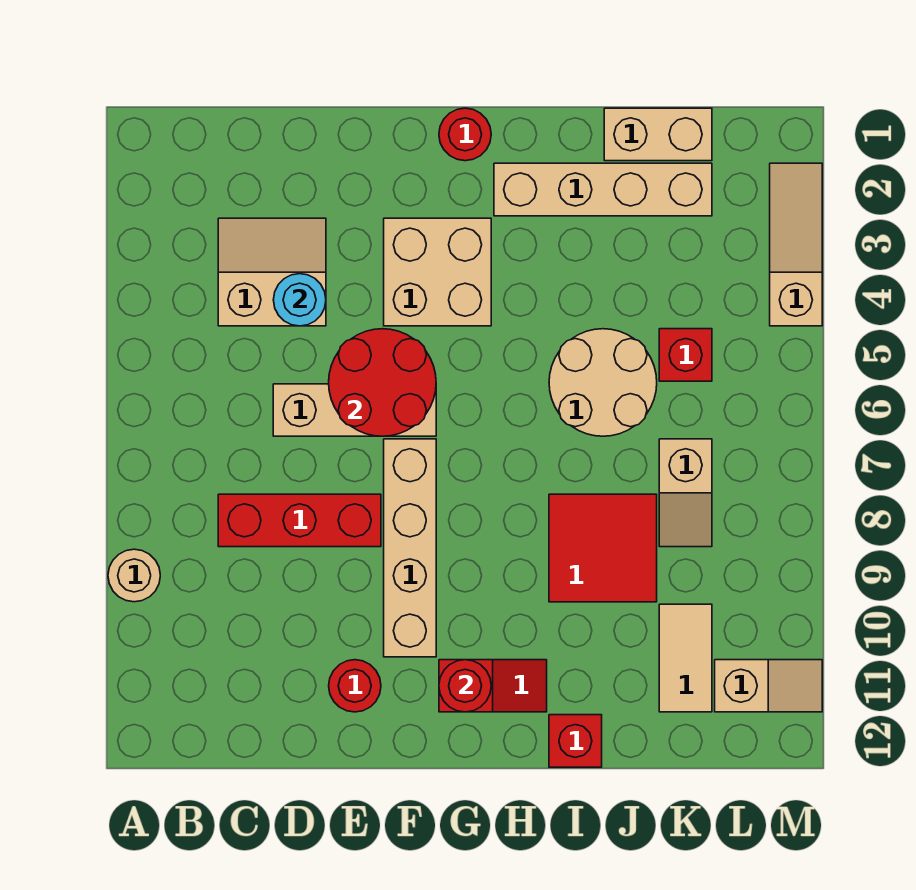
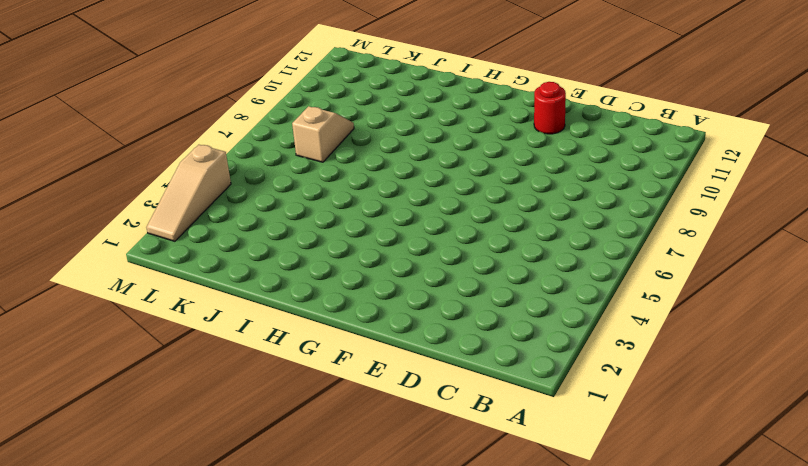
none -> tan 1x1 round brick [108,549,160,602]
none -> tan 2x2 slope [218,218,326,326]
none -> red 1x3 brick [218,494,381,547]

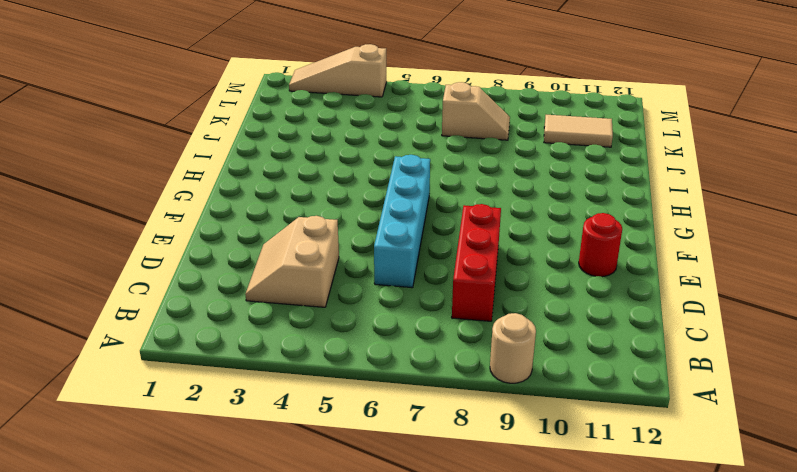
cyan 1x4 brick [374,155,430,288] -> tan 1x3 brick [273,384,436,436]
none -> tan 2x2 brick [384,218,491,326]
none -> tan 1x4 brick [384,439,436,657]
none -> red 1x1 round brick [439,108,491,161]

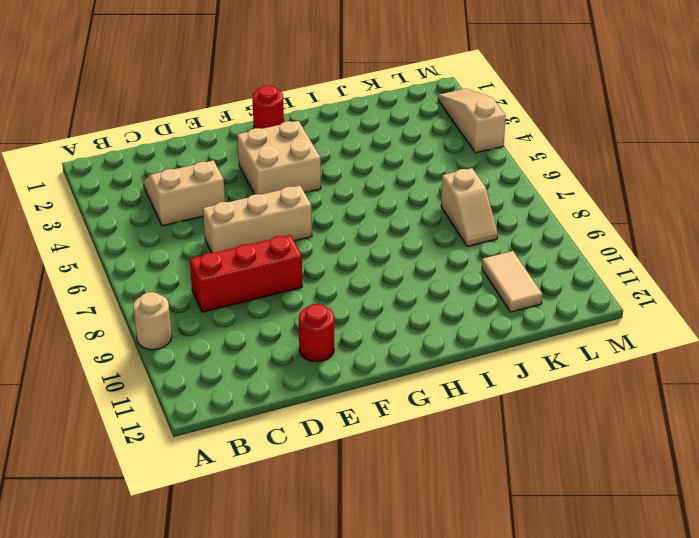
none -> tan 1x4 brick [384,439,436,657]
none -> red 1x2 slope [439,660,547,712]
none -> tan 1x4 brick [494,163,712,216]

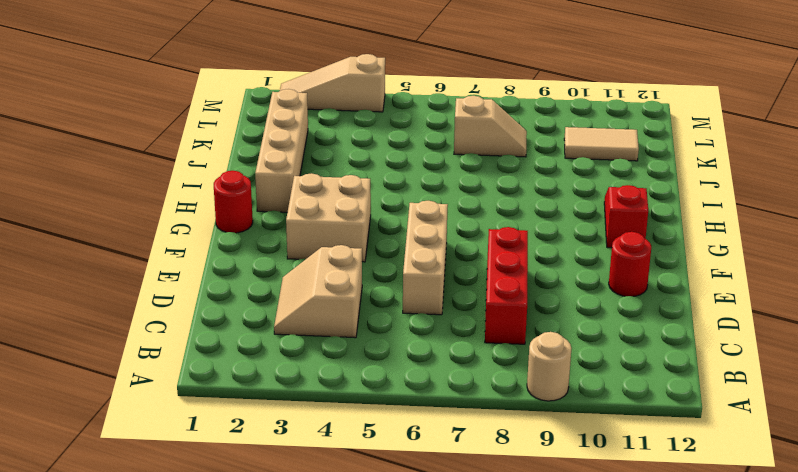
none -> tan 1x4 brick [384,439,436,657]
none -> tan 2x2 round brick [549,329,657,436]
none -> red 2x2 tile [549,494,657,602]

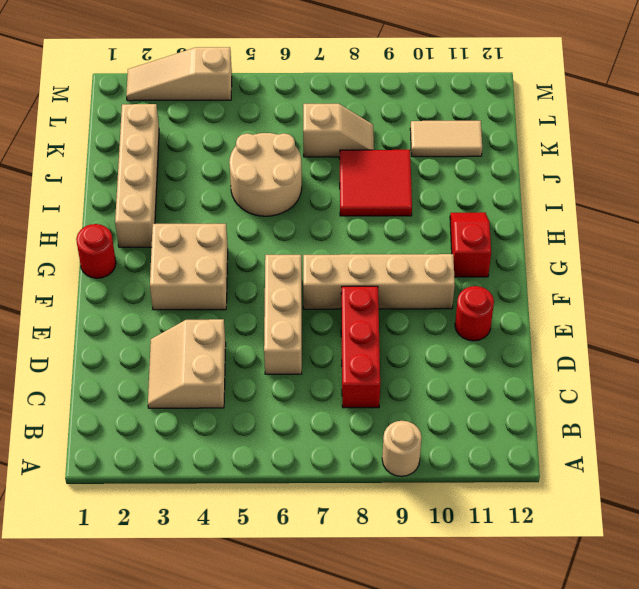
none -> red 1x1 brick [549,715,602,767]
none -> tan 1x2 brick [604,108,712,161]
none -> red 1x1 brick [659,329,712,381]

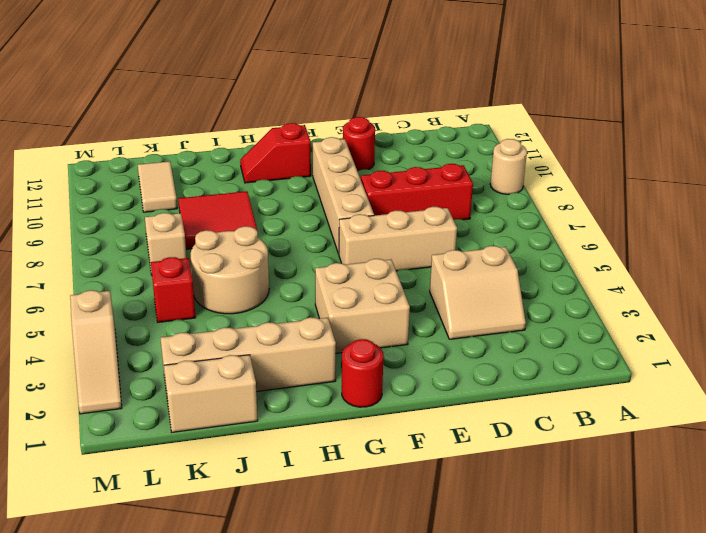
none -> red 1x1 brick [549,715,602,767]
none -> tan 1x2 slope [715,660,822,712]
none -> cyan 1x1 round brick [273,274,326,326]

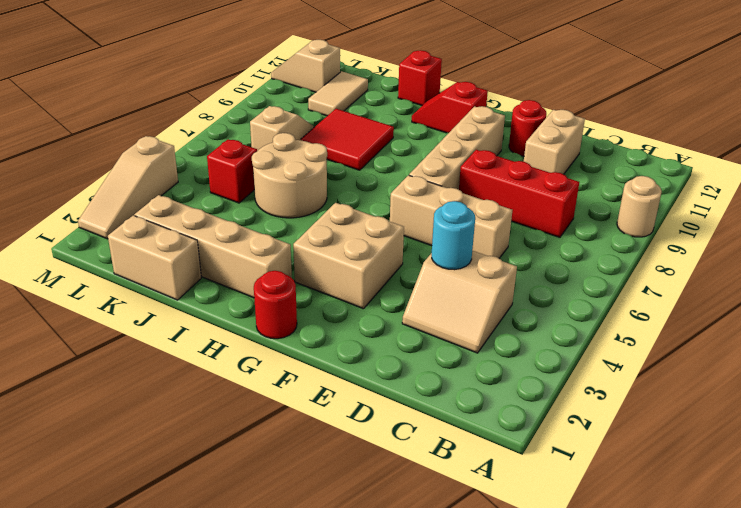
tan 1x2 brick [524,110,585,174] -> none
none -> red 2x2 round brick [329,329,436,436]
none -> red 1x1 round brick [439,660,491,712]

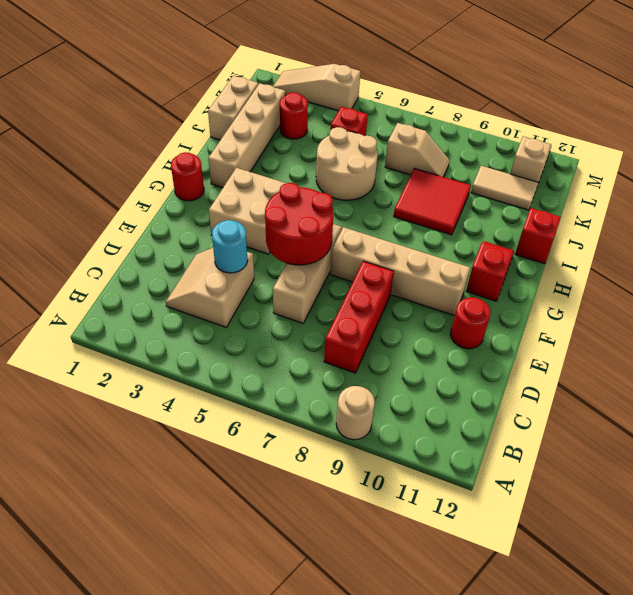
red 1x1 round brick [280,92,308,139] -> red 1x1 round brick moved to [439,660,491,712]

